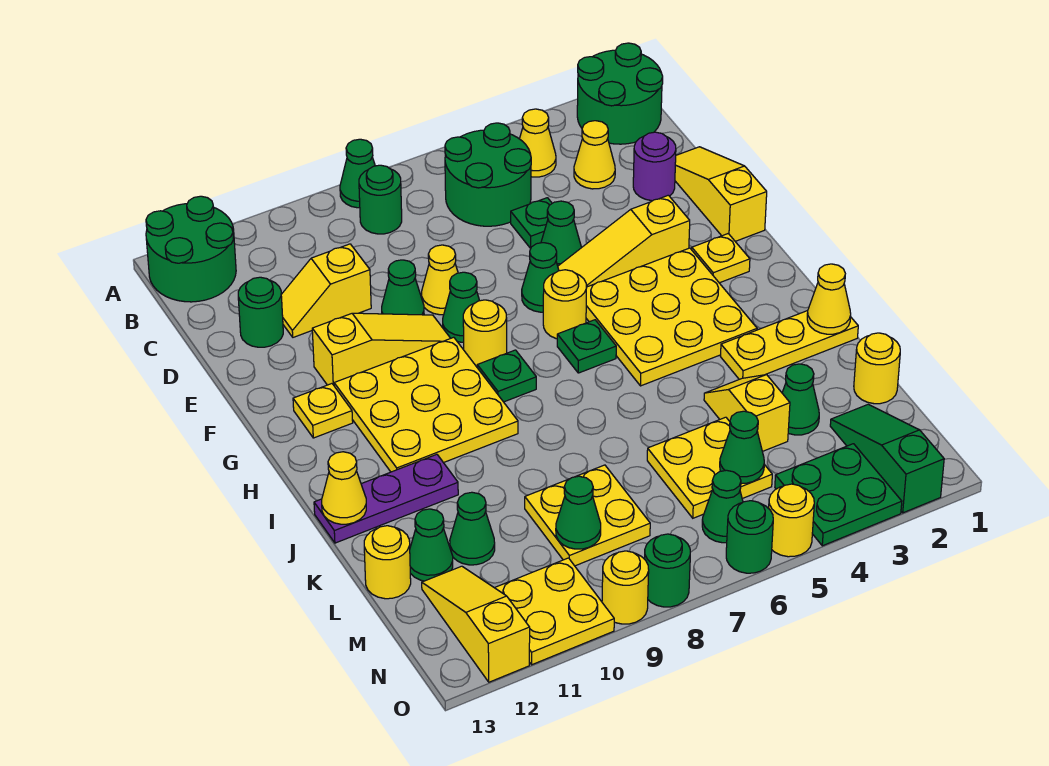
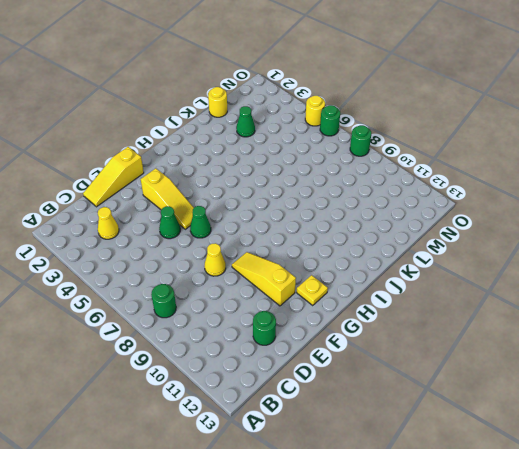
none -> green 2x2 round brick [577,43,663,144]
none -> green 1x1 cone [340,139,375,208]
none -> green 2x2 round brick [146,196,236,302]
none -> yellow 1x1 cone [520,109,556,177]

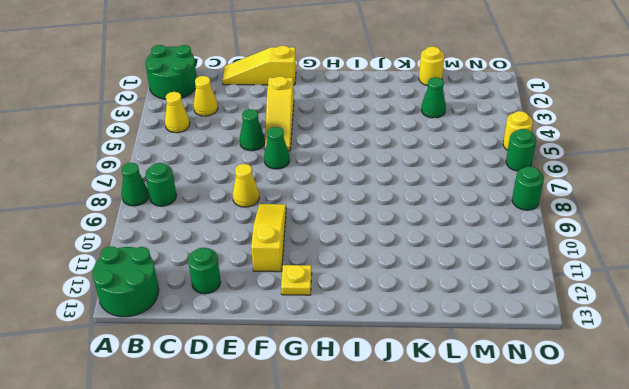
none -> green 2x2 round brick [445,123,531,226]
none -> purple 1x1 round brick [633,132,676,201]
none -> green 1x1 plate [511,198,552,248]
none -> yellow 1x2 slope [281,244,371,337]

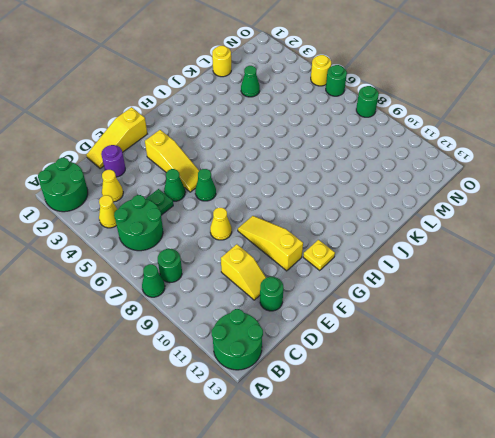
none -> green 1x1 cone [382,260,424,315]
none -> green 1x1 cone [443,272,480,342]
none -> yellow 1x1 plate [692,234,750,283]
none -> yellow 3x3 plate [586,248,757,386]

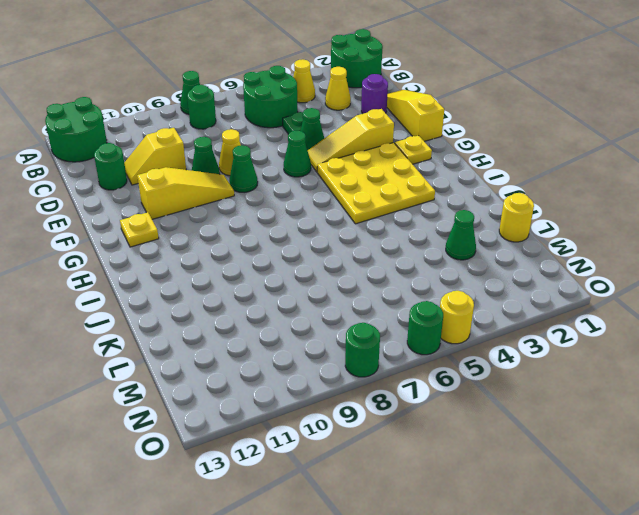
none -> yellow 1x1 round brick [543,270,586,339]
none -> yellow 1x1 round brick [463,300,507,367]
none -> yellow 3x3 plate [334,337,518,472]
none -> green 1x1 plate [557,320,616,373]

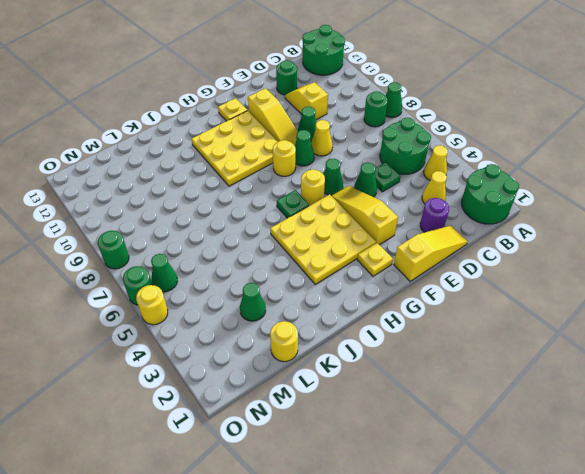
none -> green 1x1 plate [477,350,536,402]
none -> yellow 1x3 plate [721,311,858,379]
none -> purple 1x3 plate [314,454,458,543]
none -> yellow 1x2 slope [704,375,790,452]

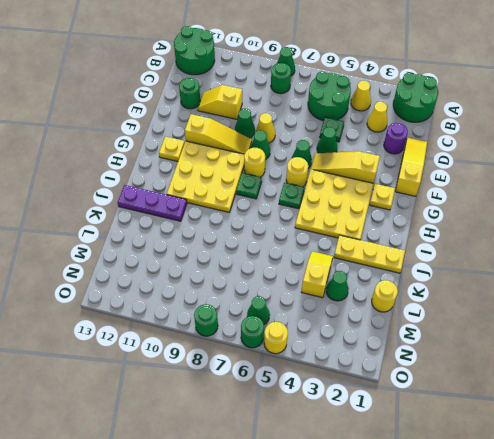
none -> yellow 2x2 plate [647,417,772,518]
none -> yellow 2x2 plate [525,465,650,566]
none -> green 1x1 cone [450,492,495,565]
none -> green 1x1 cone [410,509,453,581]

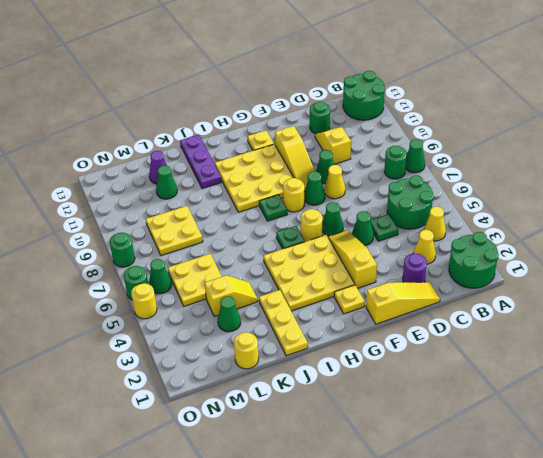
purple 1x1 cone [149,151,167,184] -> green 1x1 cone [410,509,453,581]
none -> yellow 1x1 round brick [364,526,411,599]
none -> green 1x3 slope [830,404,944,513]
none -> yellow 1x3 slope [422,566,530,682]
none -> green 2x2 plate [775,444,902,546]

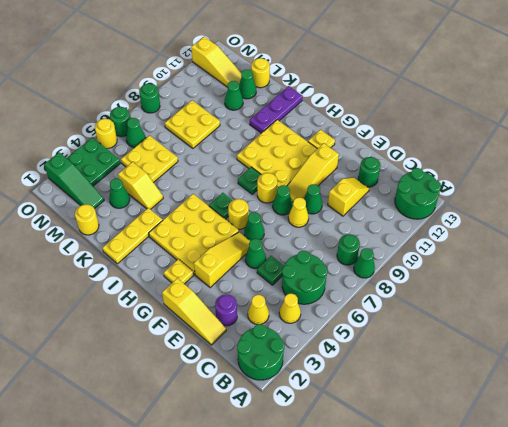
none -> yellow 2x2 plate [495,558,614,665]
none -> yellow 1x1 round brick [602,551,649,624]
none -> yellow 1x1 cone [807,264,851,334]
none -> yellow 1x1 cone [322,452,366,524]

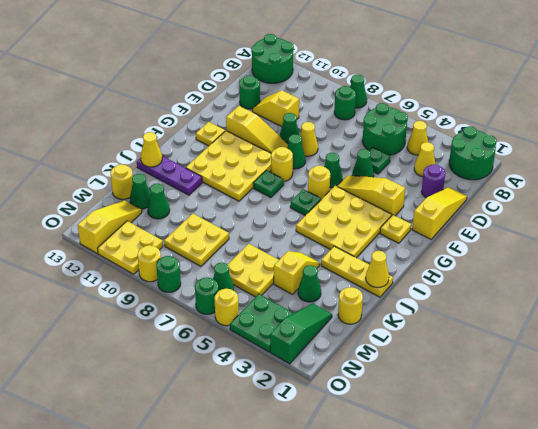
none -> green 1x1 cone [720,411,764,483]
none -> green 1x1 cone [556,476,601,549]

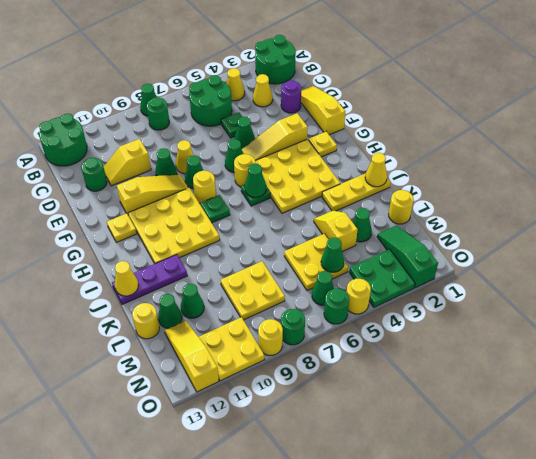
green 1x1 cone [245,163,266,198] -> green 1x1 cone moved to [556,476,601,549]

